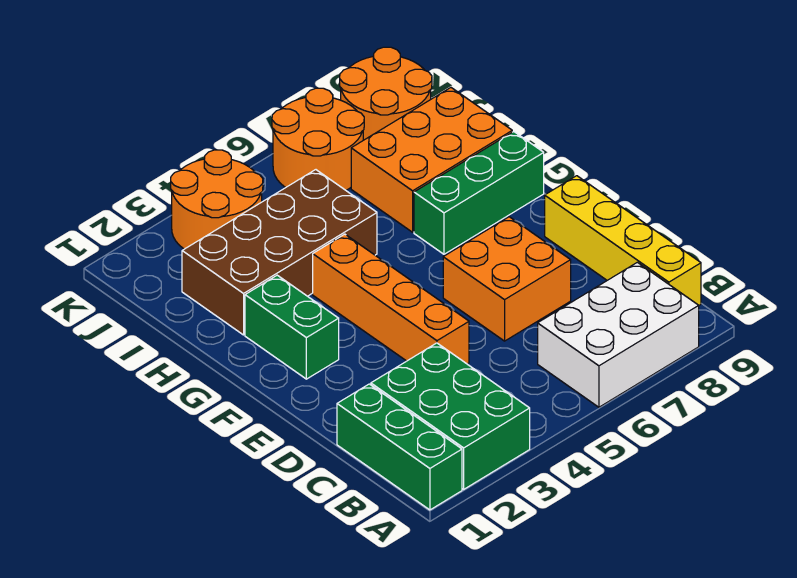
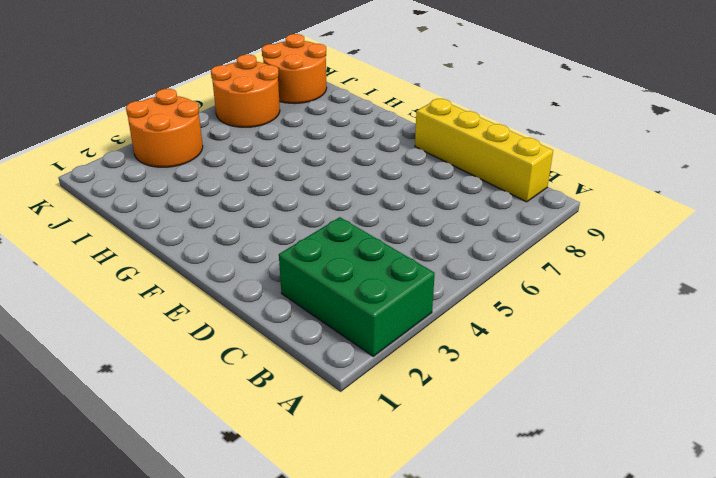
none -> green 1x3 brick [337,384,462,510]
none -> white 2x3 brick [538,262,699,407]
none -> orange 1x4 brick [313,234,469,364]

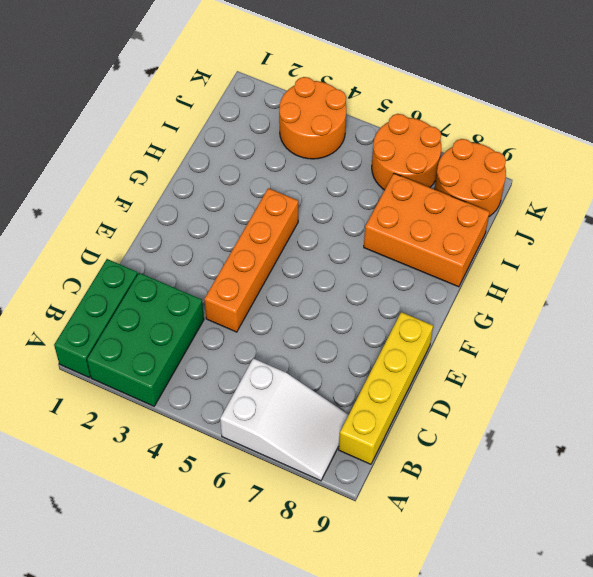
white 2x3 slope [220,358,349,481] -> white 2x3 brick [538,262,699,407]
none -> orange 2x2 brick [443,217,571,341]
none -> green 1x2 brick [245,275,339,379]
none -> green 1x3 brick [414,132,544,254]

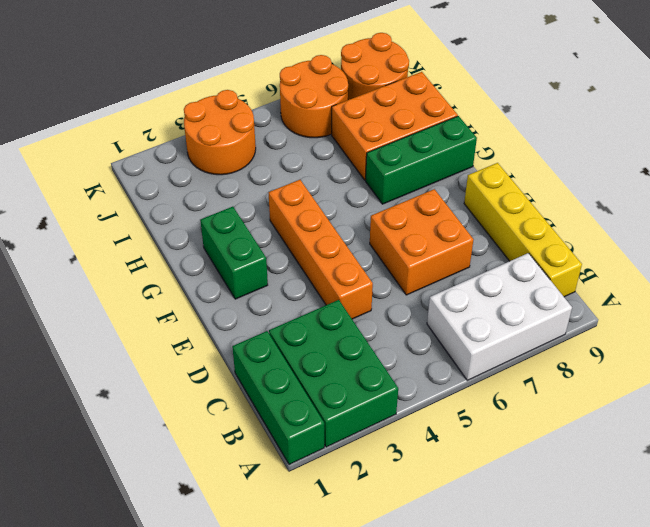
none -> brown 2x4 brick [182,170,377,335]

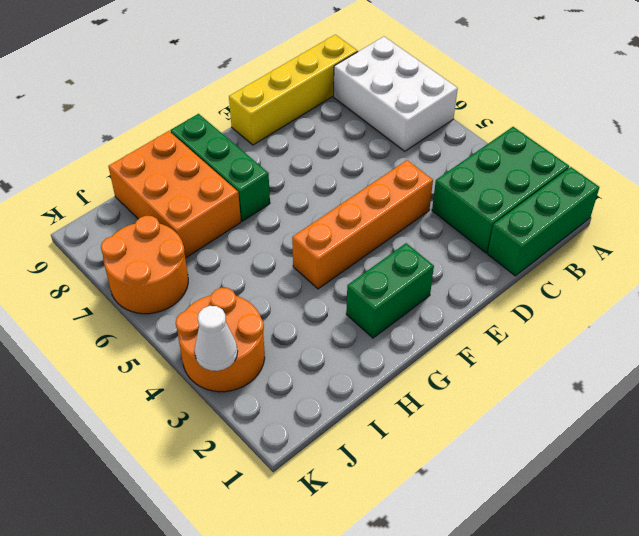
white 1x1 cone [195,306,238,371] -> none
none -> orange 2x2 brick [443,217,571,341]
none -> brown 2x4 brick [182,170,377,335]
none -> orange 2x2 round brick [340,47,432,140]

